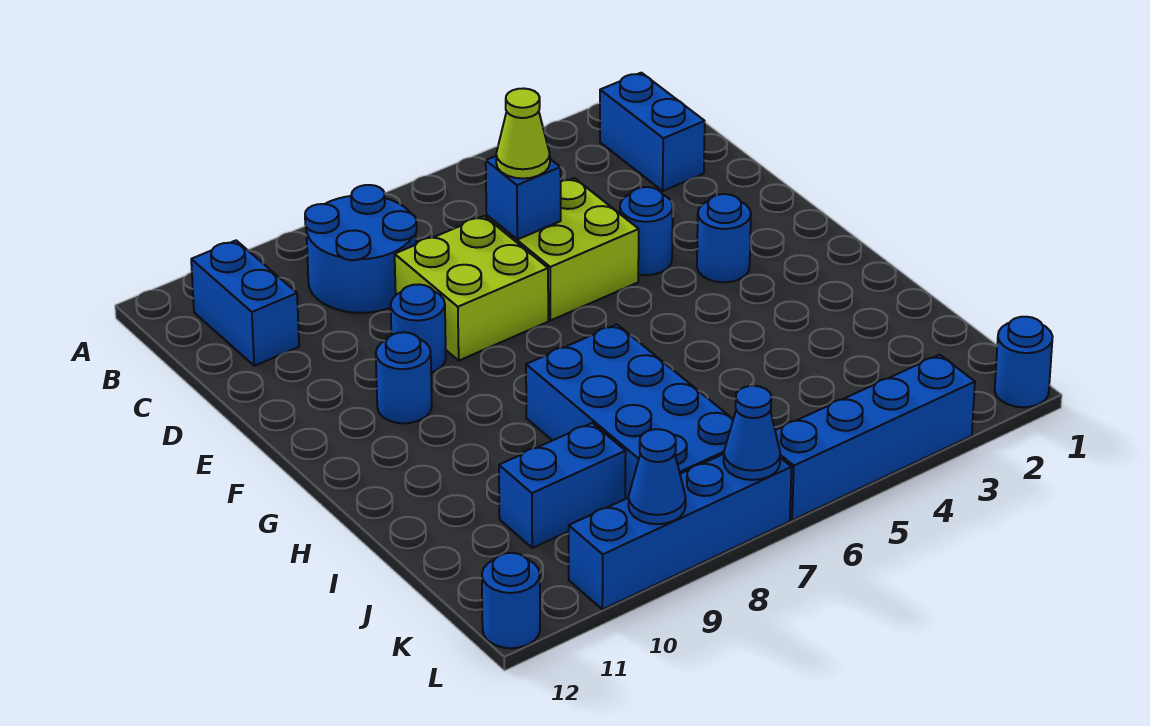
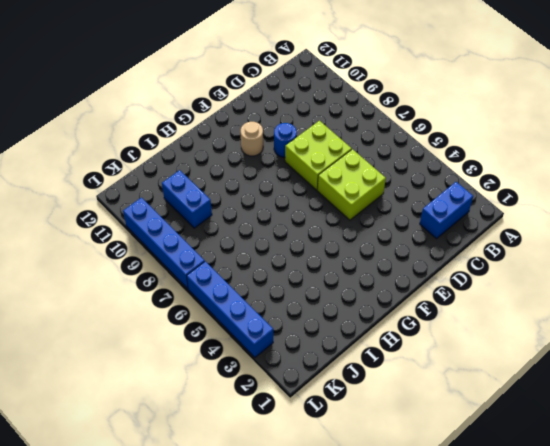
tan 1x1 round brick [241,122,263,156] -> blue 1x1 round brick [376,332,432,423]
none -> blue 2x2 round brick [305,185,417,313]
none -> blue 1x2 brick [191,241,299,366]
none -> blue 1x1 round brick [620,187,673,275]

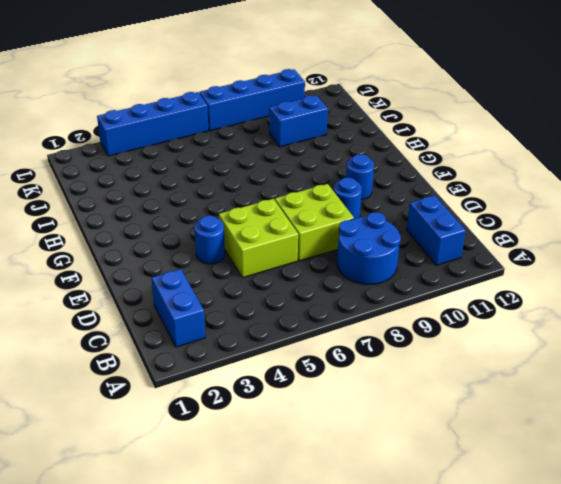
none -> blue 1x1 round brick [697,194,751,282]
none -> blue 2x4 brick [526,324,733,499]
none -> blue 1x1 round brick [995,317,1053,407]

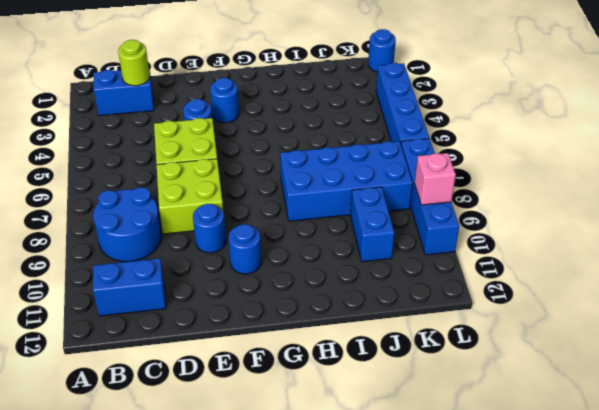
lime 1x1 round brick [118,40,150,86] -> none
pink 1x1 brick [415,153,456,205] -> blue 1x1 cone [628,429,686,524]
none -> blue 1x1 round brick [482,553,540,648]
none -> blue 1x1 brick [486,156,561,239]
none -> blue 1x1 cone [724,386,780,480]

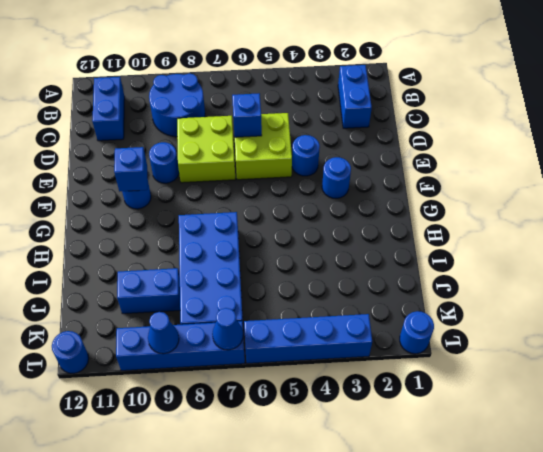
blue 1x1 brick [114,147,147,192] -> none
none -> lime 1x1 cone [496,88,550,179]

